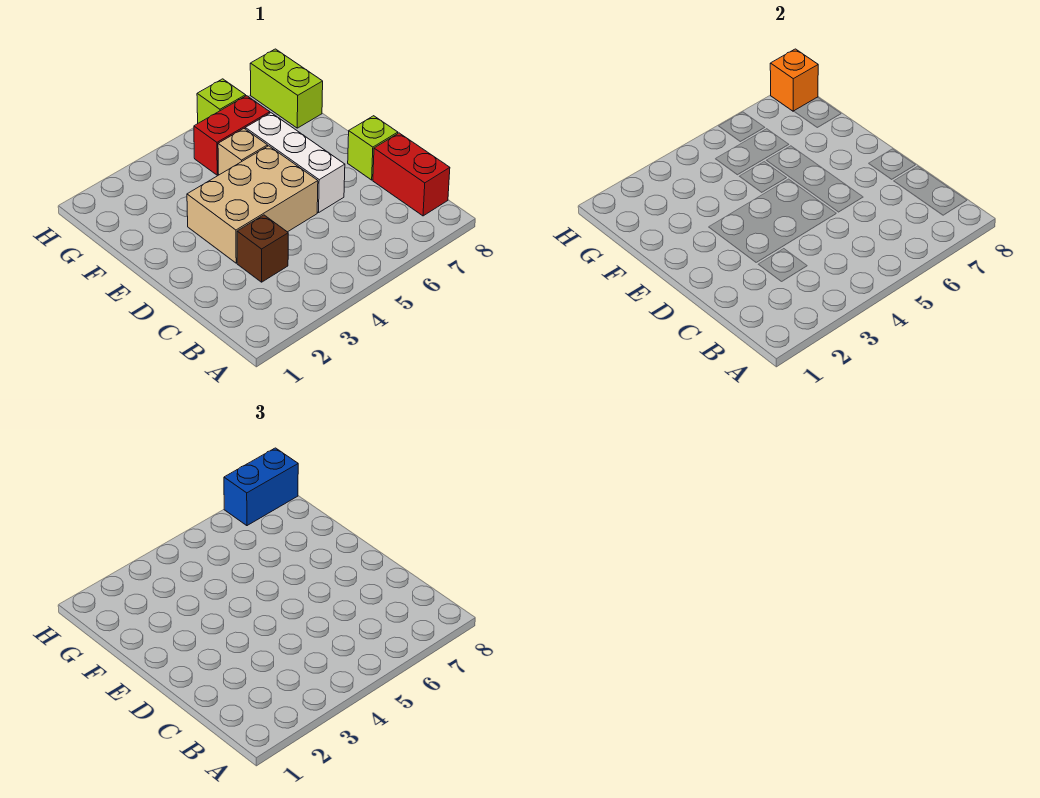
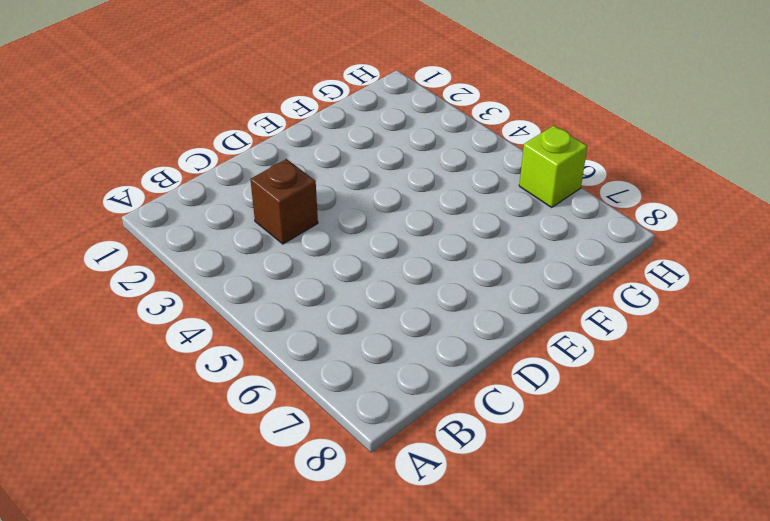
none -> red 1x2 brick [373,133,450,216]
none -> tan 2x3 brick [187,146,318,263]

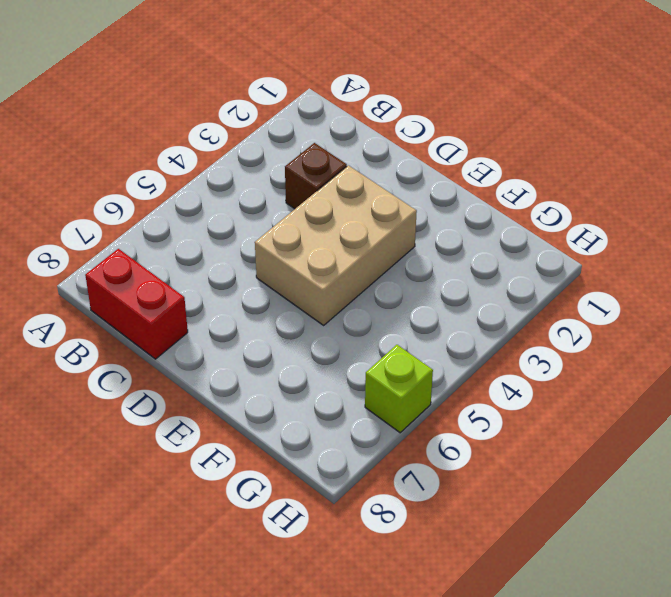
none -> white 1x3 brick [245,113,345,213]
none -> lime 1x1 brick [348,116,398,180]

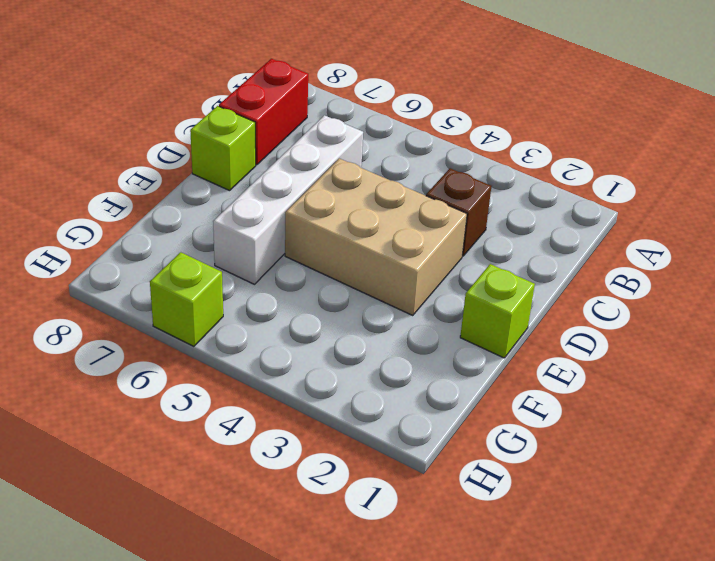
white 1x4 brick [213,115,363,284] -> white 1x3 brick [245,113,345,213]
lime 1x1 brick [460,264,535,358] -> none
none -> tan 1x1 brick [218,129,268,175]
none -> red 1x2 brick [194,96,270,175]

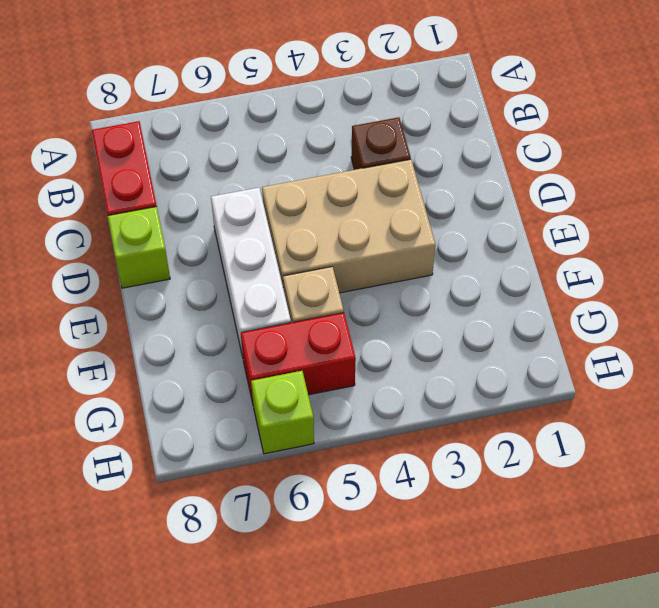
none -> lime 1x2 brick [250,49,323,128]
none -> orange 1x1 brick [770,49,818,111]

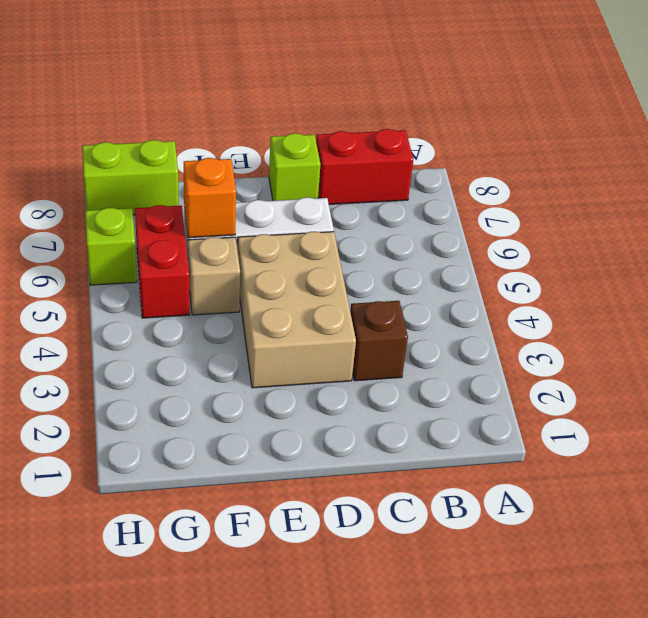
orange 1x1 brick [184,158,236,238] -> orange 1x1 brick moved to [770,49,818,111]
none -> blue 1x2 brick [224,448,298,526]

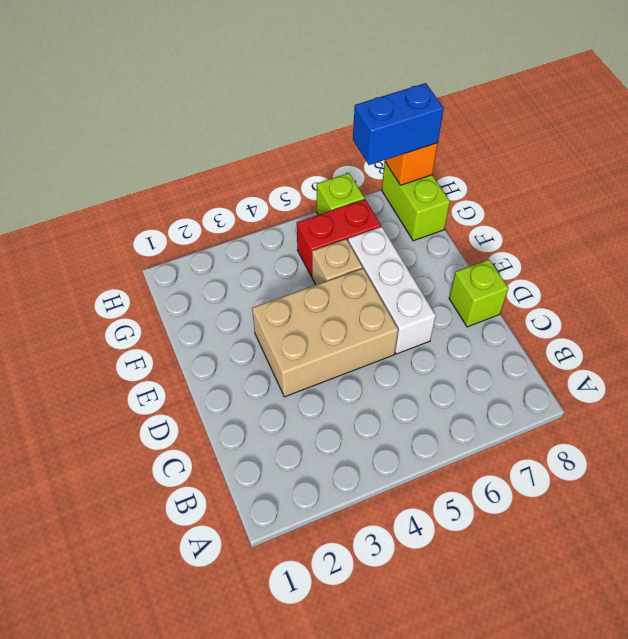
none -> red 1x2 brick [373,133,450,216]
none -> brown 1x1 brick [237,215,288,282]

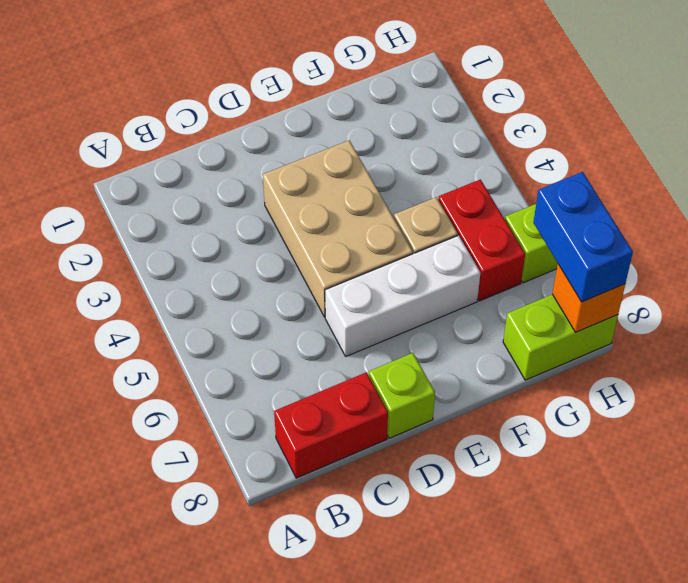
none -> brown 1x1 brick [237,215,288,282]

